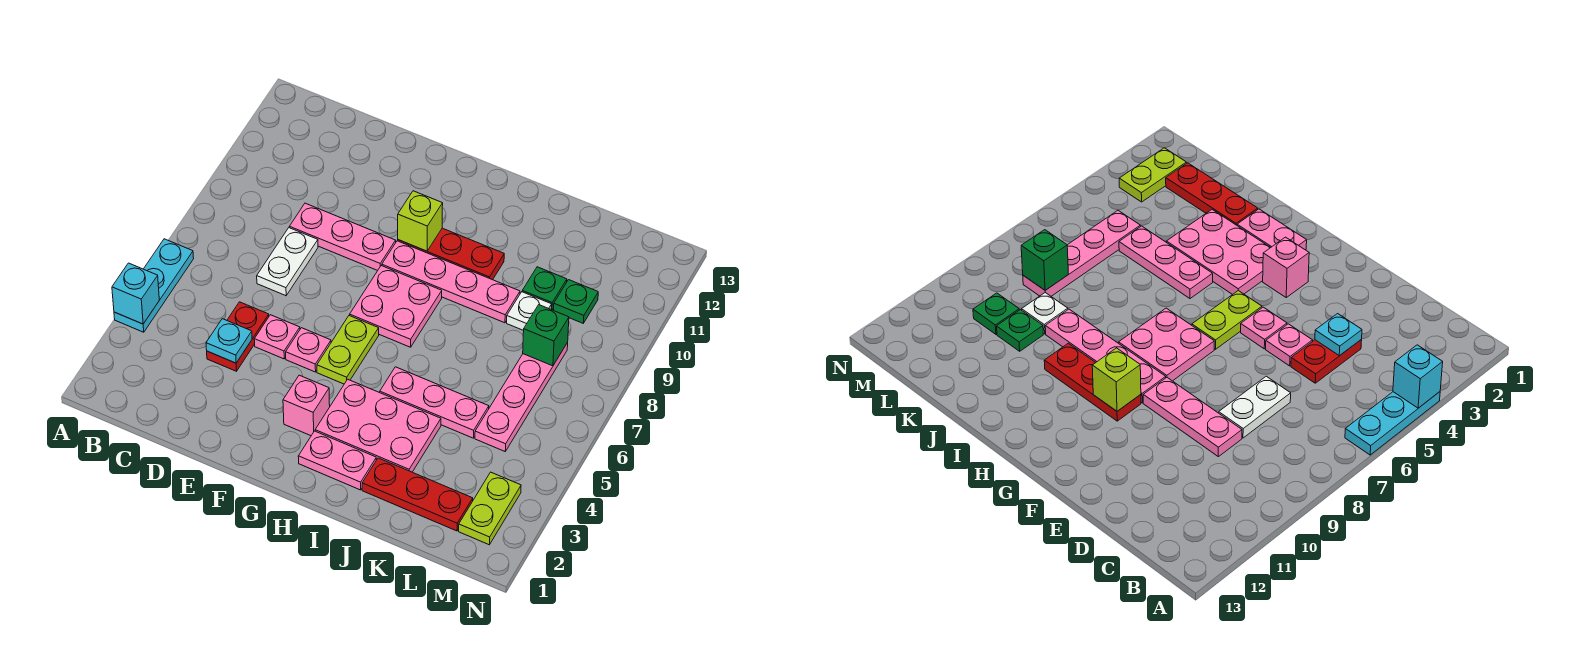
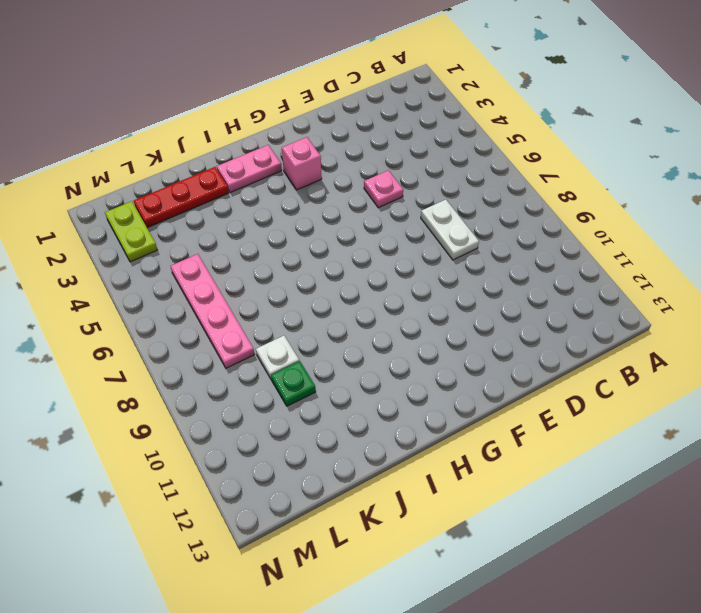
none -> cyan 1x3 plate [114,239,194,332]
none -> red 1x2 plate [207,302,269,371]
none -> pink 1x3 plate [289,203,396,271]

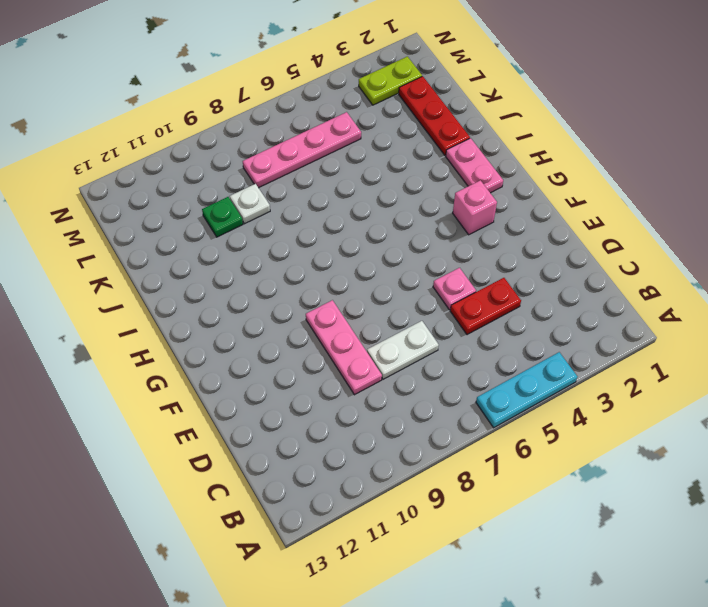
none -> pink 1x1 plate [286,328,331,372]
none -> lime 1x2 plate [317,315,379,384]
none -> pink 2x2 plate [350,266,442,347]

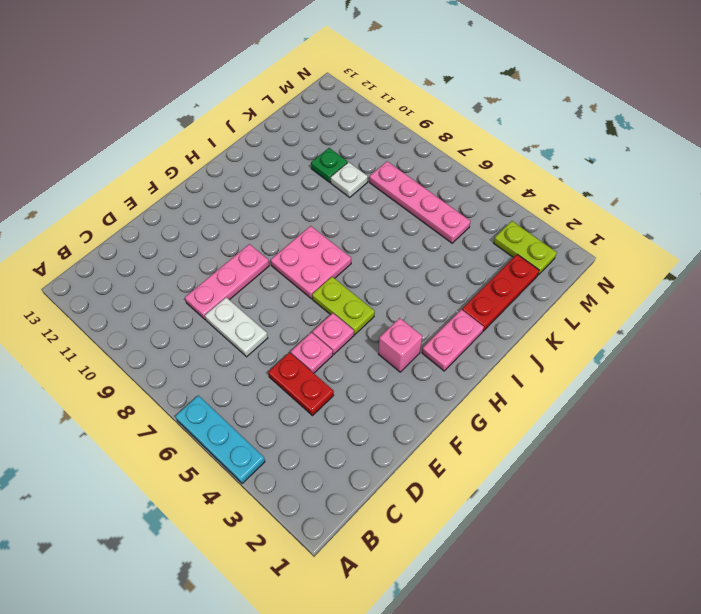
none -> pink 1x4 plate [382,241,520,323]
none -> red 1x3 plate [398,228,504,280]
none -> pink 2x3 plate [315,379,441,472]

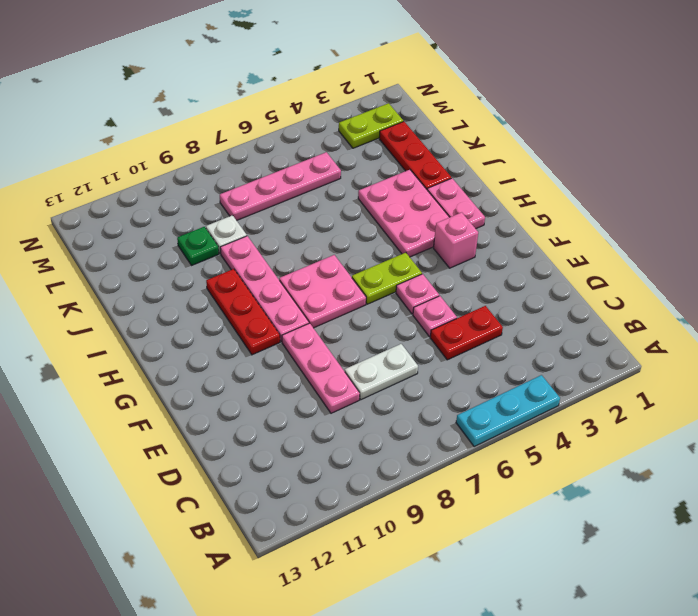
none -> pink 1x3 plate [380,367,489,438]
none -> green 1x1 plate [554,280,598,323]
none -> cyan 1x1 brick [112,263,159,324]

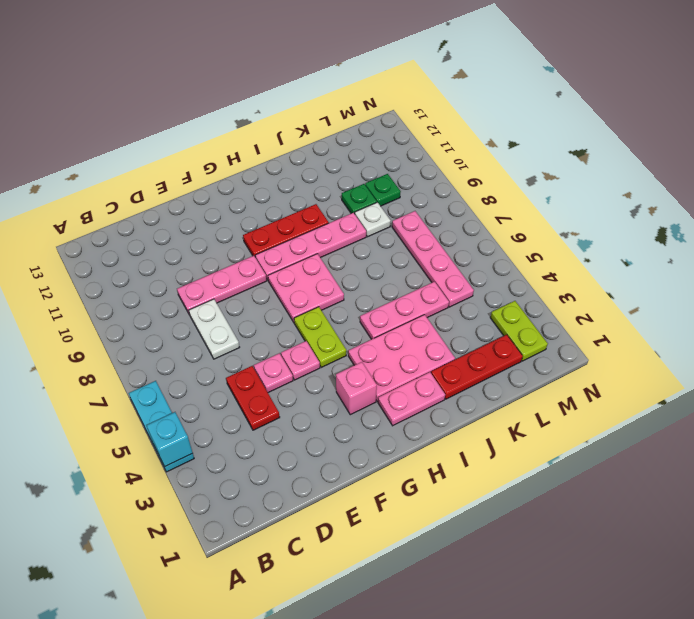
none -> cyan 1x1 plate [206,319,252,363]
none -> lime 1x1 brick [398,191,443,251]
none -> green 1x1 brick [523,305,569,366]

